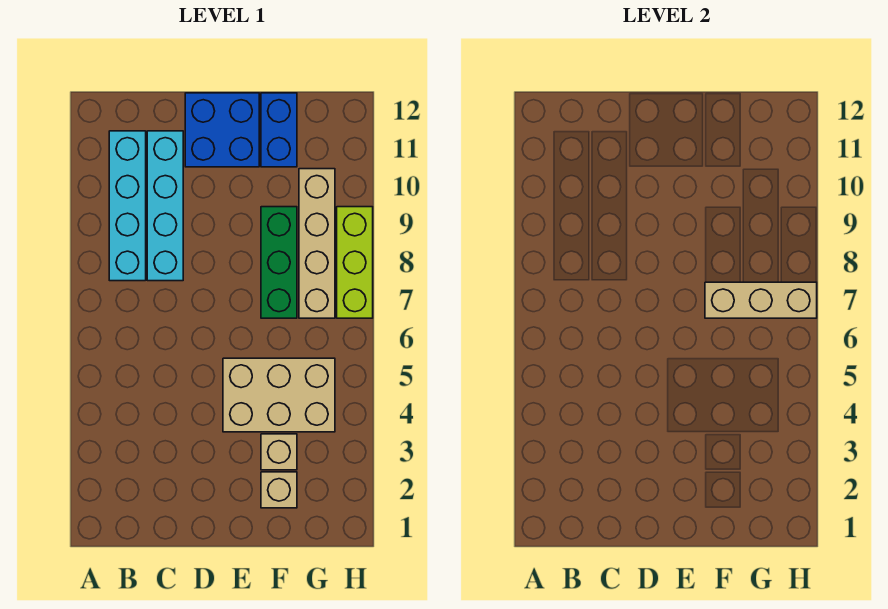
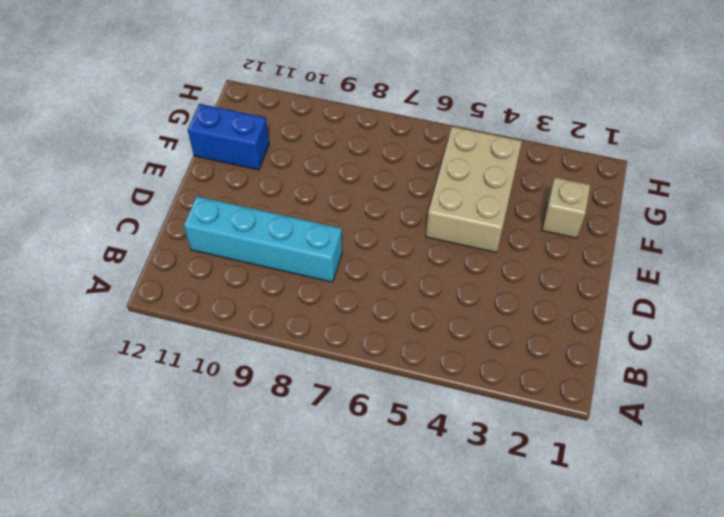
none -> cyan 1x4 brick [109,131,146,281]
none -> blue 2x2 brick [185,93,259,167]

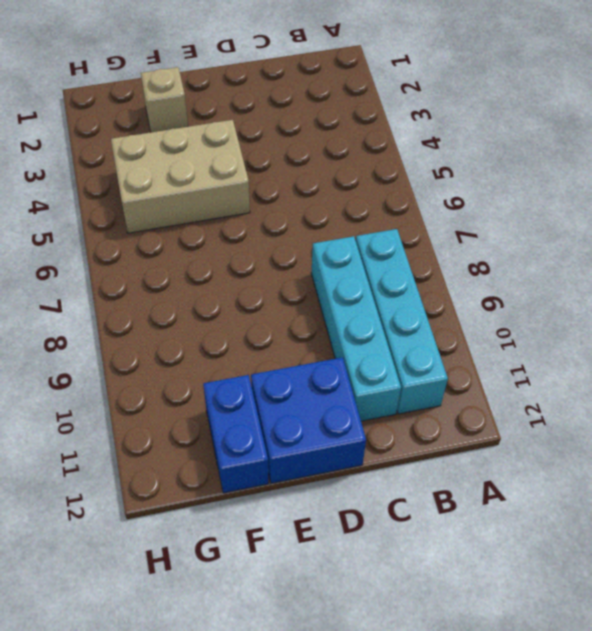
none -> tan 1x1 brick [261,434,297,470]
none -> green 1x3 brick [261,207,297,318]

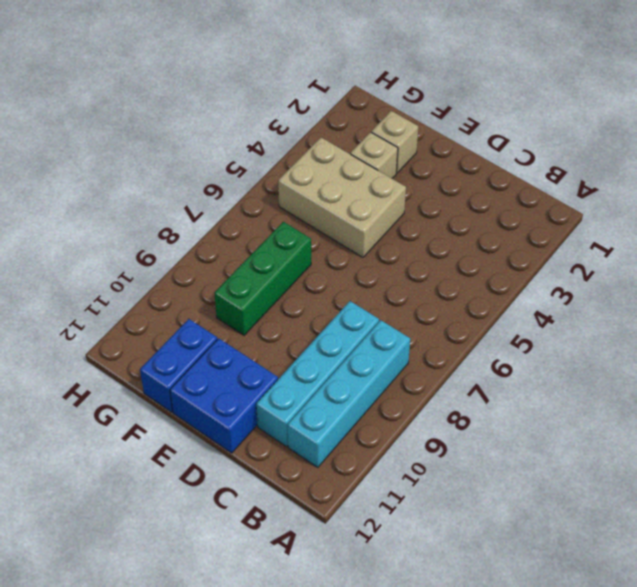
none -> tan 1x4 brick [299,169,335,318]
none -> lime 1x3 brick [337,207,373,318]

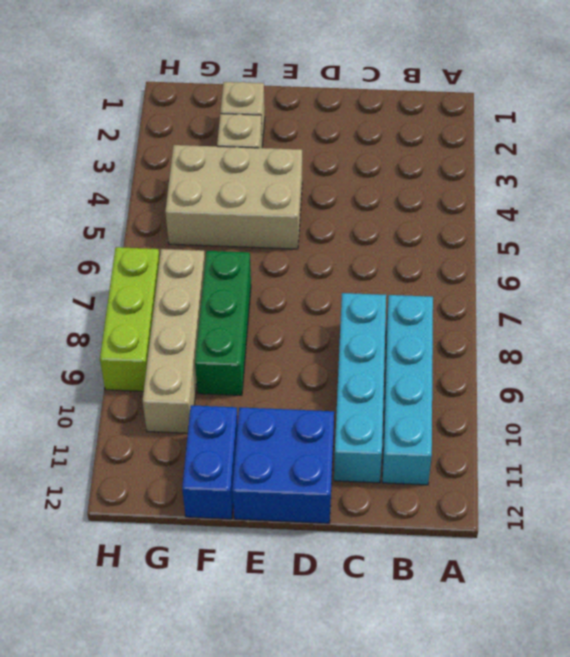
none -> tan 1x3 brick [705,282,817,318]

